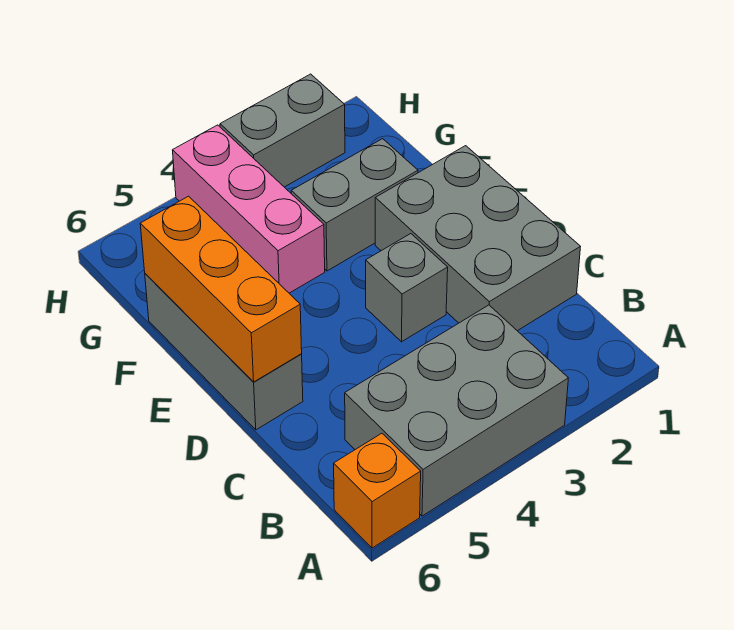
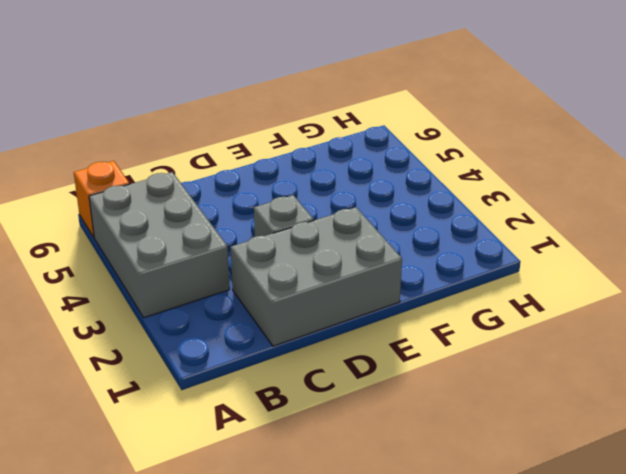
none -> grey 1x3 brick [145,274,303,430]
none -> grey 1x2 brick [291,139,418,271]

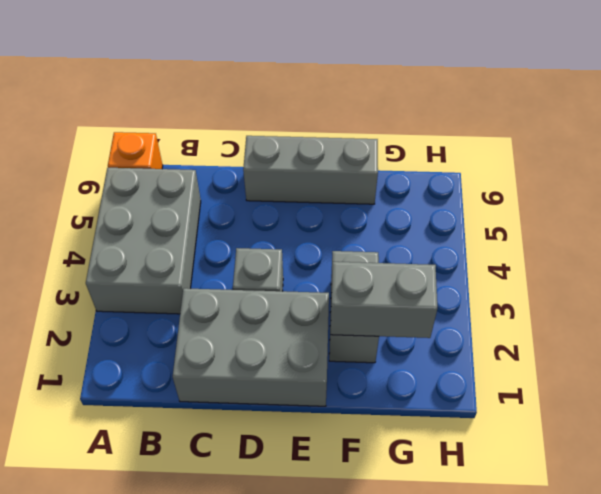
grey 1x2 brick [331,262,437,338] -> grey 1x2 brick turned to [220,74,345,187]
none -> pink 1x3 brick [173,125,325,293]
none -> orange 1x3 brick [140,196,302,382]

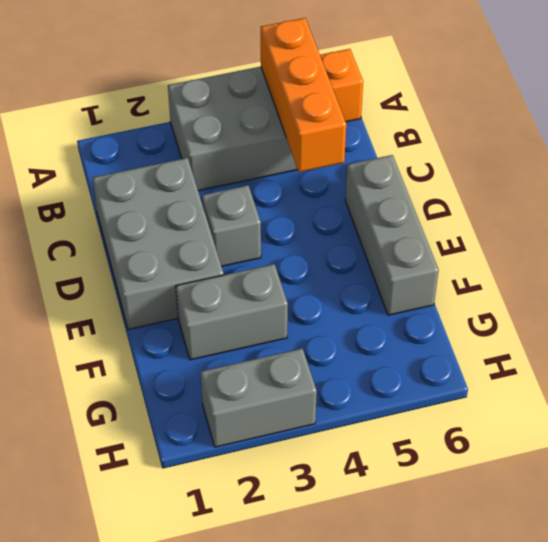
orange 1x3 brick [261,18,346,172] -> orange 1x3 brick moved to [140,196,302,382]
none -> pink 1x3 brick [173,125,325,293]

